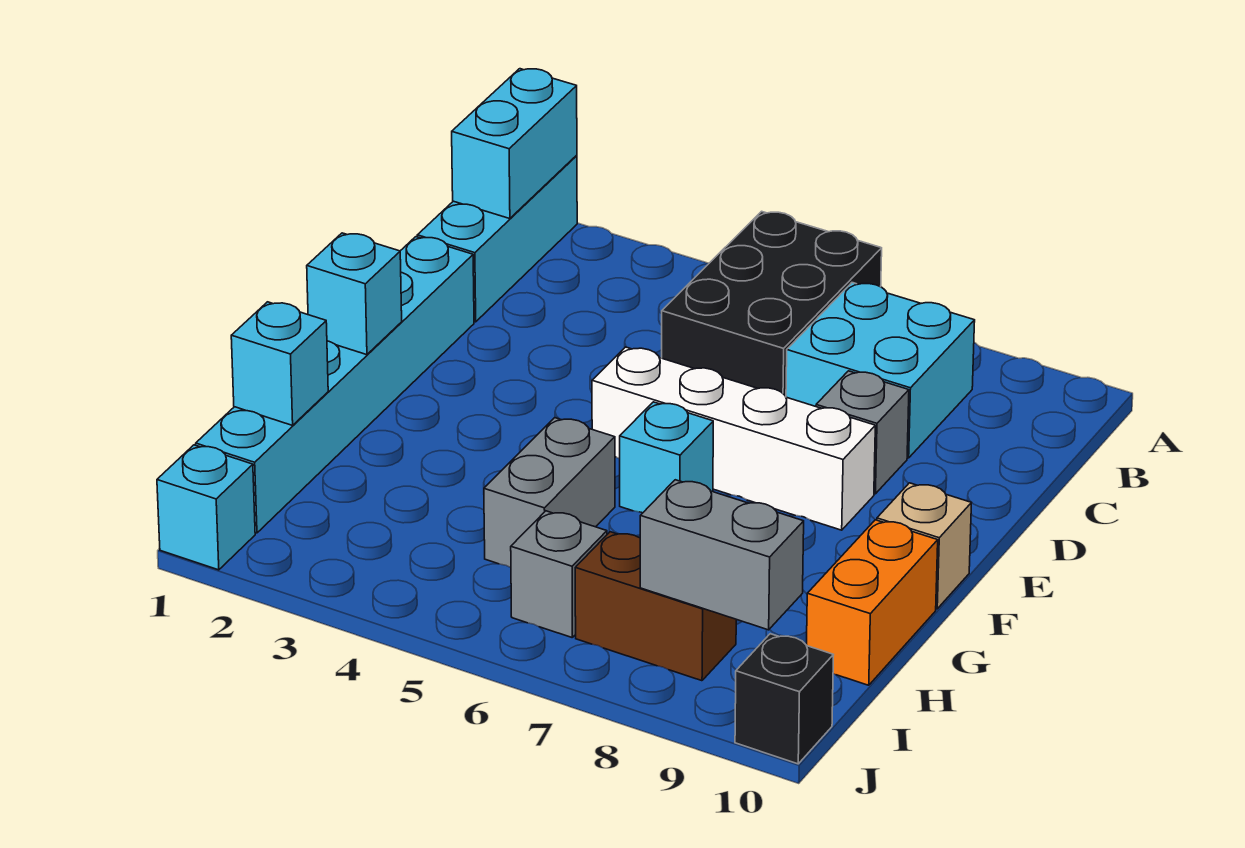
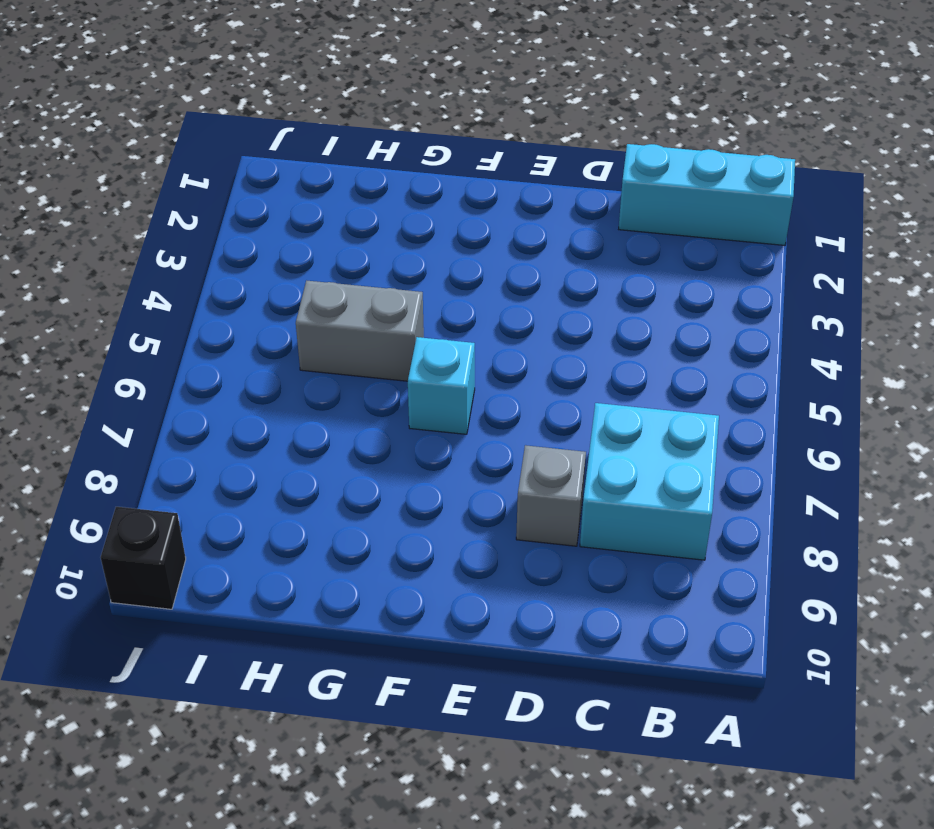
none -> black 2x3 brick [662,211,882,396]
none -> cyan 1x6 brick [196,237,474,533]
none -> white 1x4 brick [592,347,875,530]

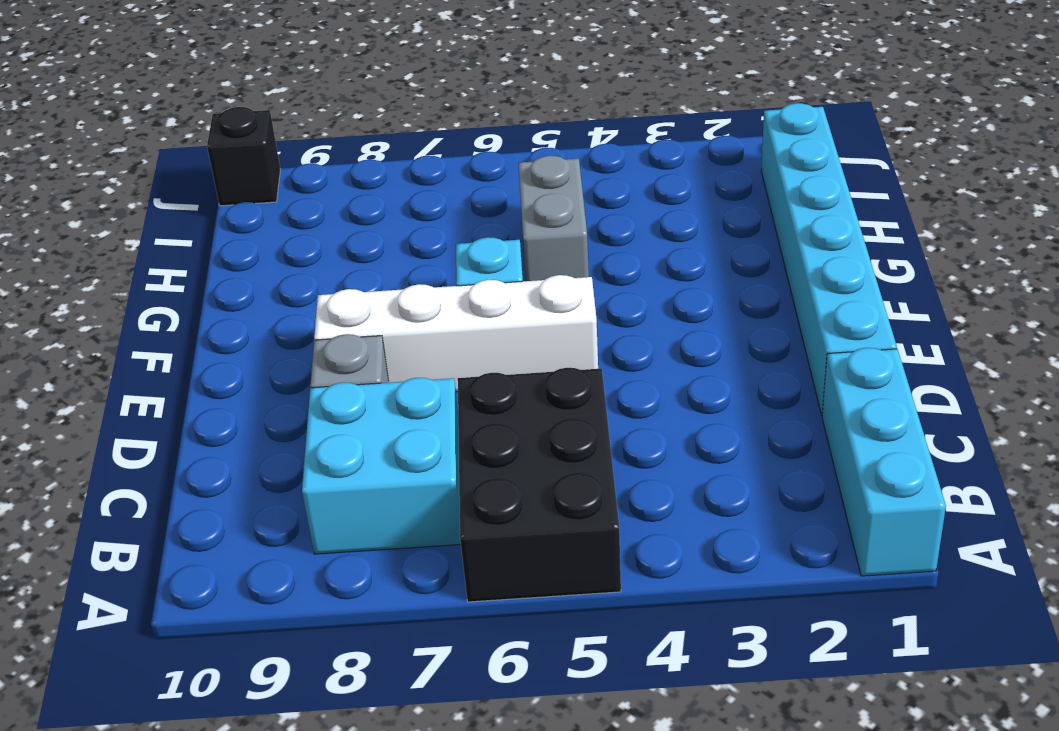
none -> tan 1x1 brick [877,483,971,609]
none -> orange 1x2 brick [806,520,938,685]
none -> grey 1x1 brick [511,511,607,638]

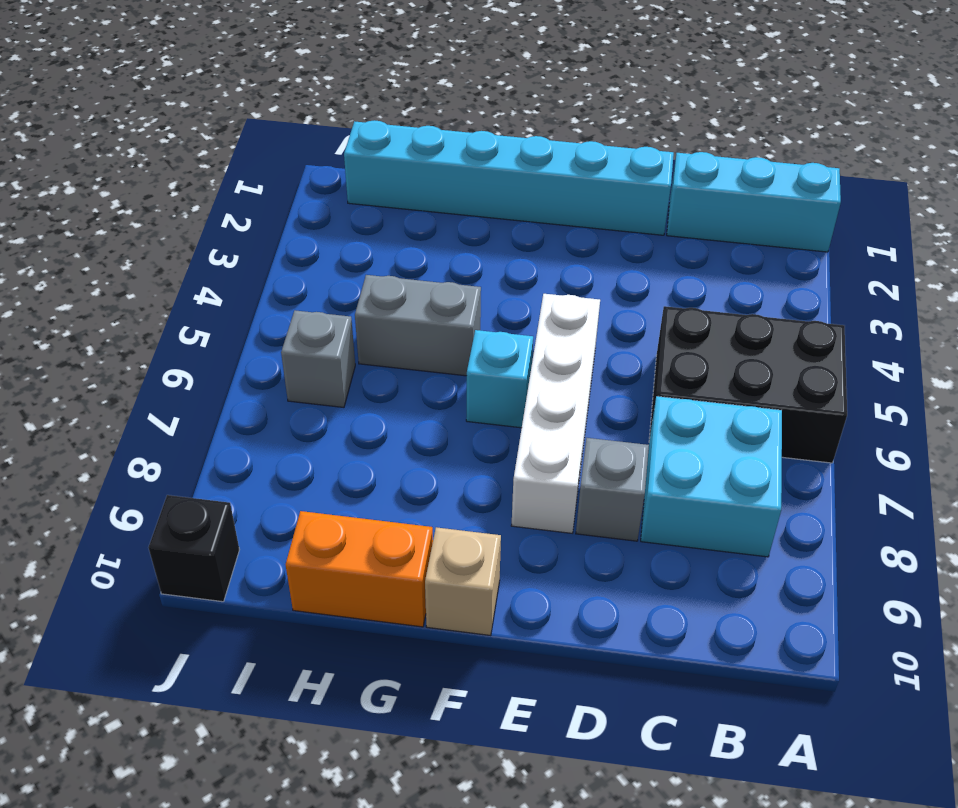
none -> brown 1x2 brick [575,532,736,681]
none -> cyan 1x1 brick [157,445,255,570]
none -> cyan 1x2 brick [452,69,577,219]

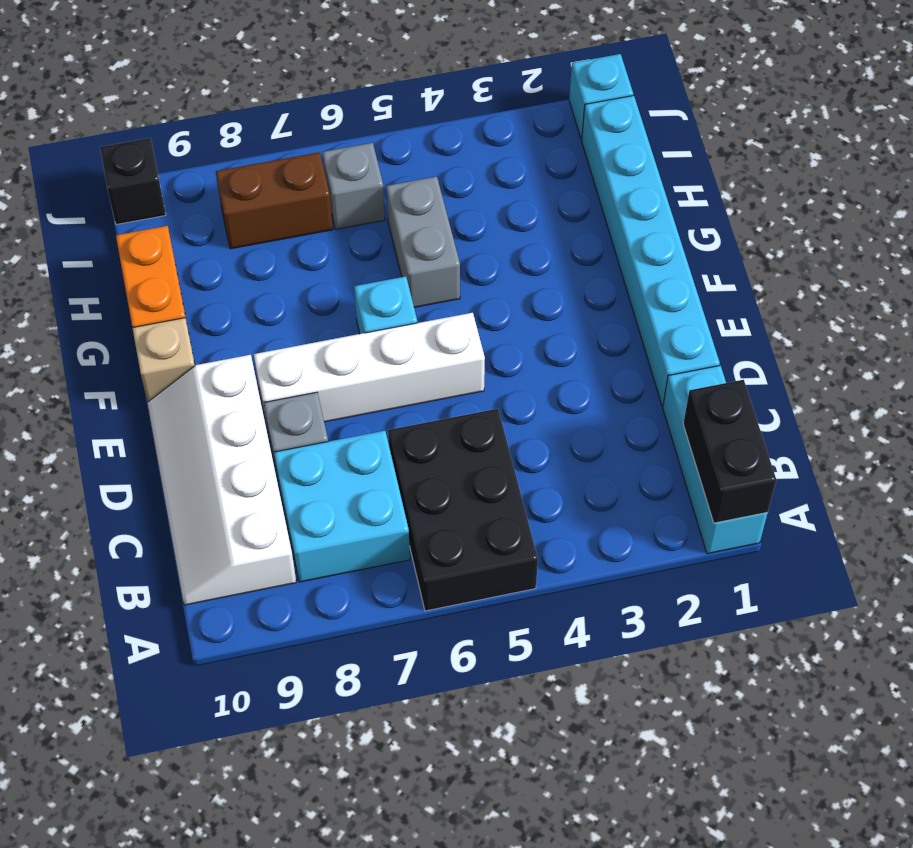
black 1x2 brick [683,380,776,523] -> cyan 1x2 brick [452,69,577,219]
white 2x4 slope [148,355,296,605] -> none
none -> cyan 1x1 brick [307,233,402,355]
none -> cyan 1x1 brick [231,302,328,425]
none -> grey 1x2 brick [640,480,804,630]

